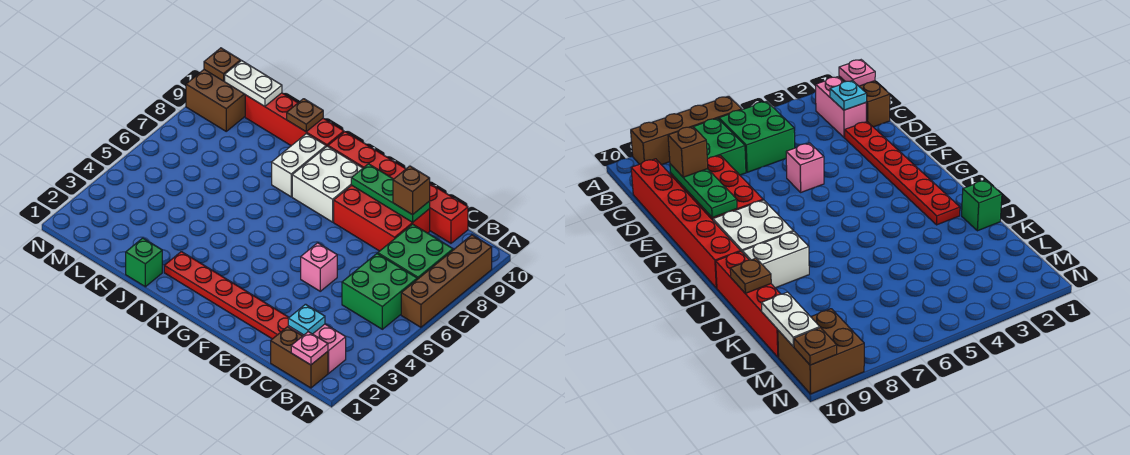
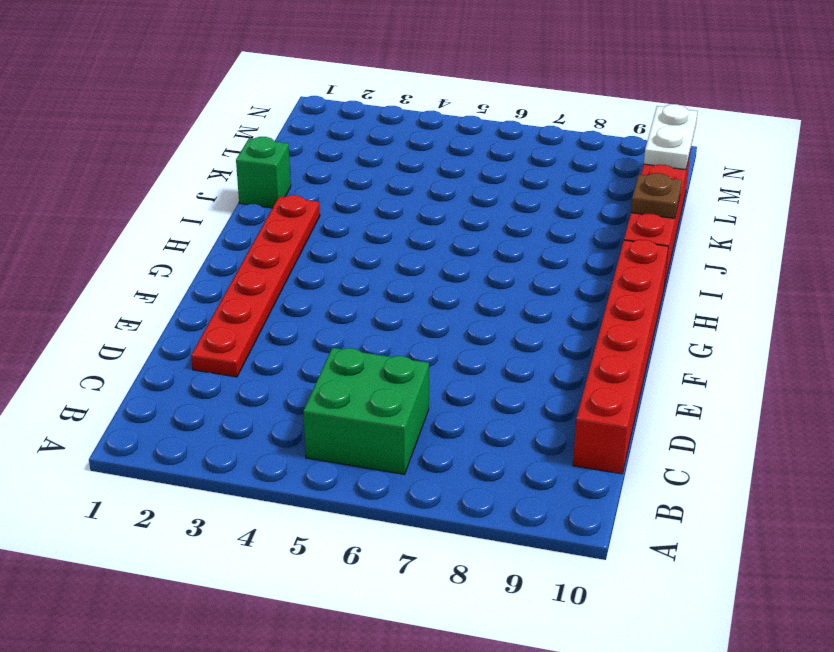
none -> brown 1x4 brick [401,235,492,327]
none -> brown 1x2 brick [271,327,328,388]
none -> pink 1x2 brick [288,324,346,373]

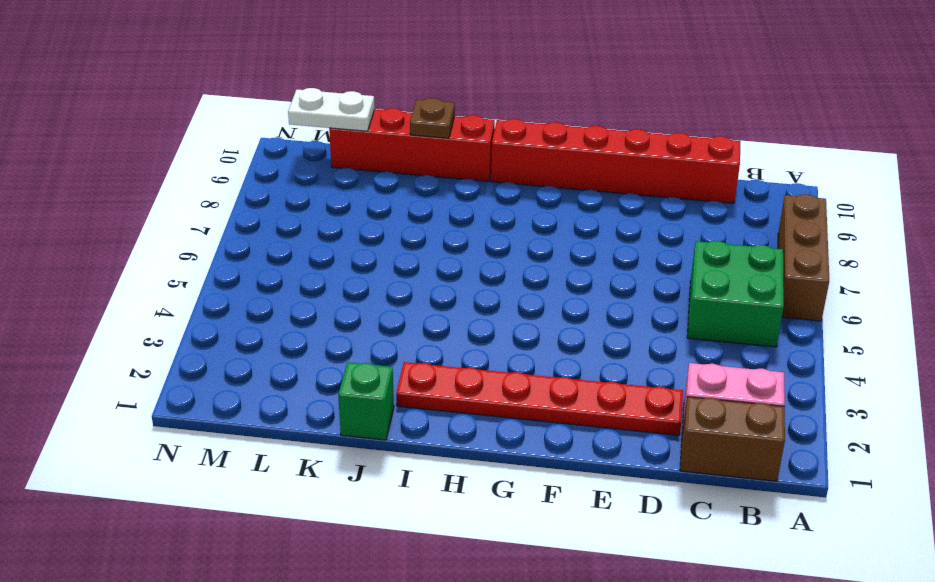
brown 1x3 brick [778,194,829,321] -> brown 1x4 brick [401,235,492,327]
none -> green 2x2 brick [378,224,453,279]
none -> red 2x3 brick [334,185,430,251]
none -> pink 1x1 brick [301,243,337,291]

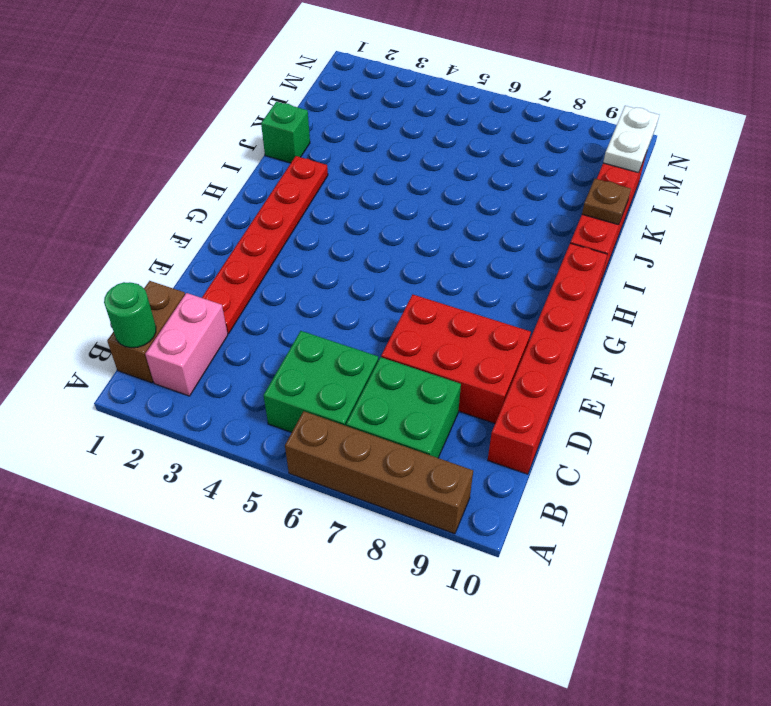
green 1x1 round brick [104,282,156,348] -> pink 1x1 plate [291,332,328,365]
red 2x3 brick [381,295,531,423] -> red 2x3 brick turned to [334,185,430,251]
none -> pink 1x1 brick [301,243,337,291]
none -> white 2x2 brick [292,146,363,222]
none -> white 1x2 brick [272,134,326,197]

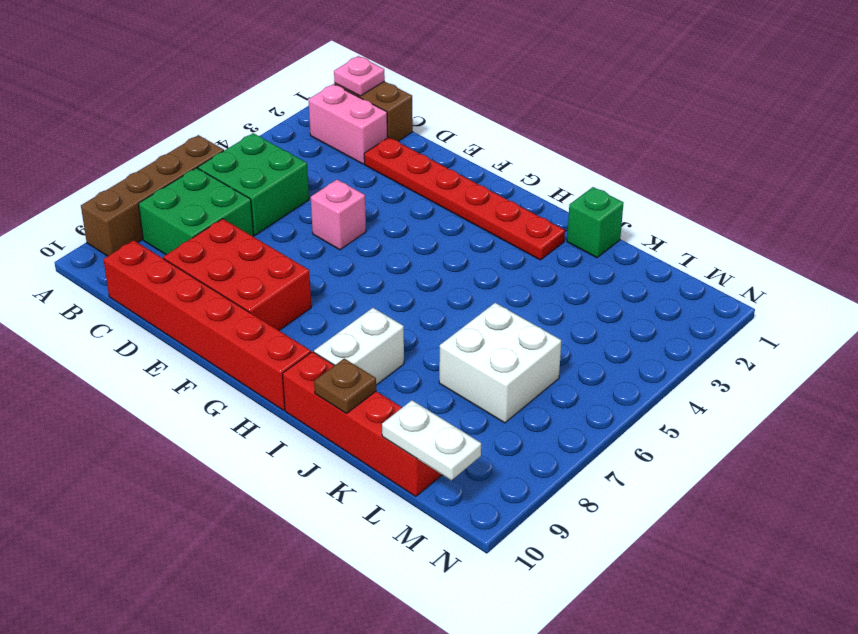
white 2x2 brick [439,303,561,423] -> white 2x2 brick moved to [292,146,363,222]
none -> brown 2x2 brick [186,70,245,131]
none -> cyan 1x1 plate [288,304,325,335]
none -> green 1x3 plate [351,164,430,222]

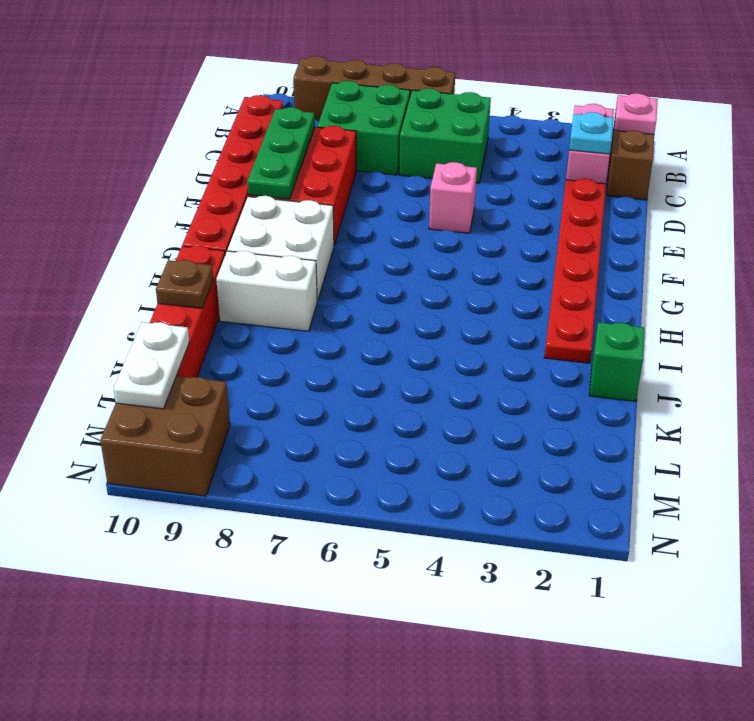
none -> brown 1x1 plate [204,48,241,81]
none -> brown 1x1 brick [393,166,430,215]

